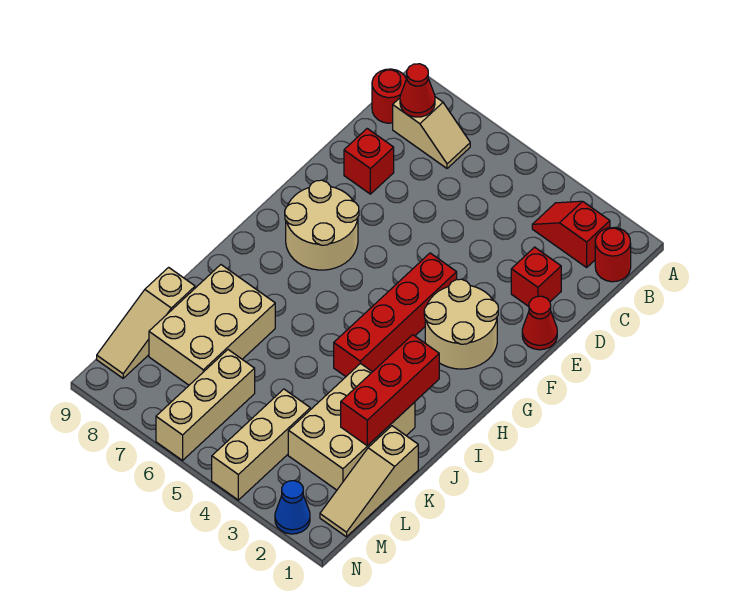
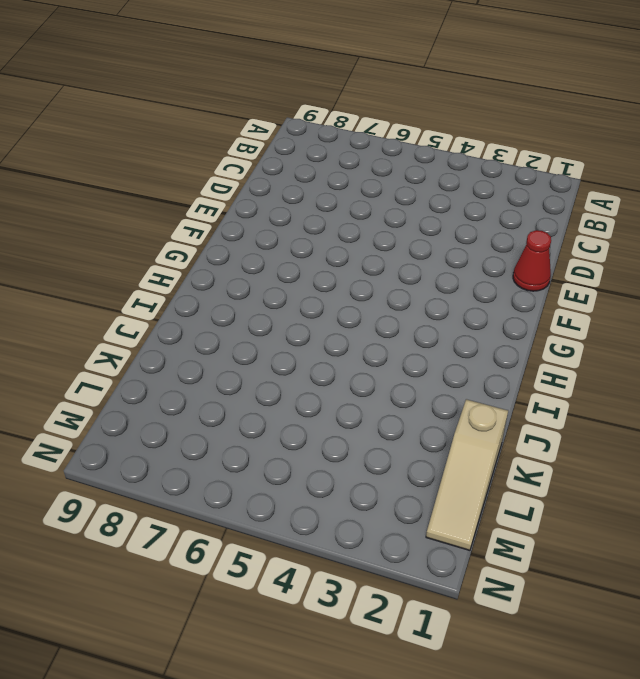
none -> red 1x1 round brick [595,227,631,282]
none -> red 1x2 slope [532,201,610,267]
none -> tan 1x2 slope [393,97,470,168]

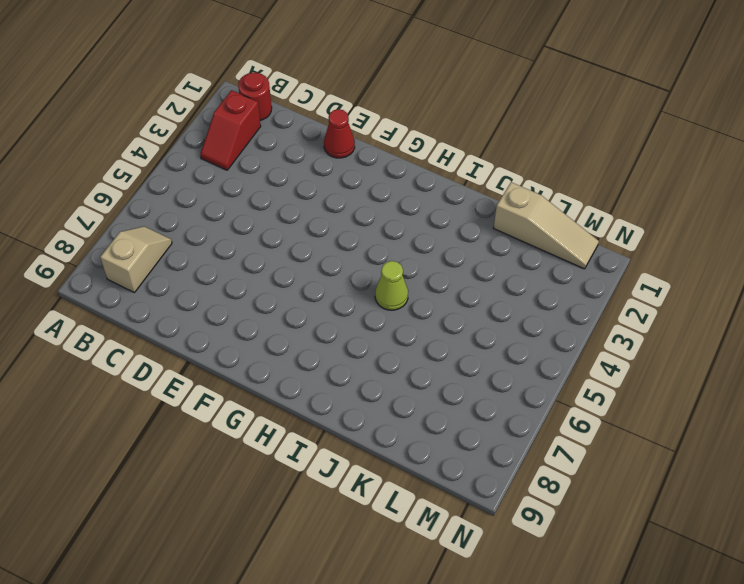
lime 1x1 cone [375,261,408,310] -> none
none -> red 1x1 round brick [372,69,406,123]
none -> red 1x1 brick [511,247,561,306]
none -> red 1x1 brick [344,129,394,194]

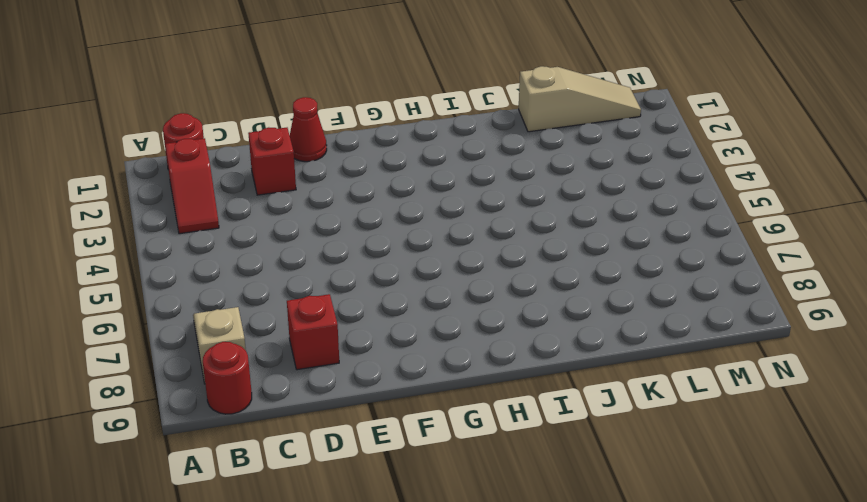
none -> tan 2x2 round brick [424,279,498,369]
none -> red 1x4 brick [334,253,457,376]
none -> tan 2x2 round brick [285,180,359,270]

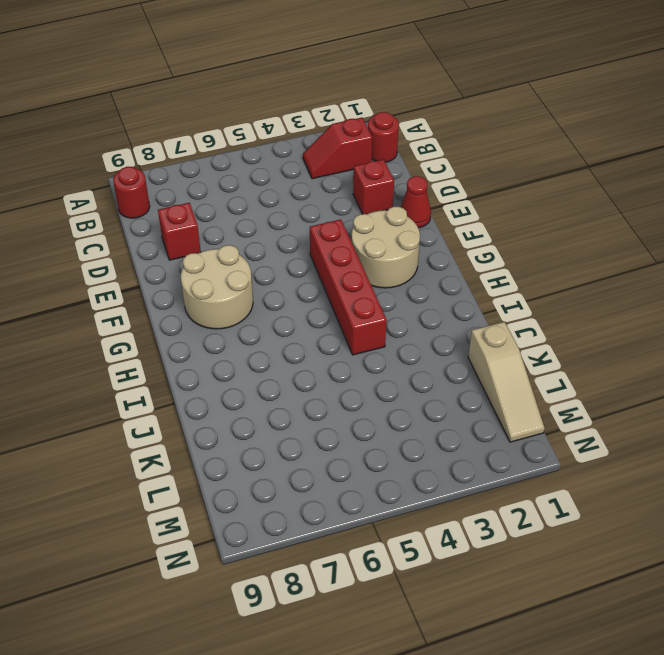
none -> tan 1x2 slope [393,97,470,168]
none -> tan 2x3 brick [288,363,415,490]
none -> tan 2x3 brick [149,265,275,385]

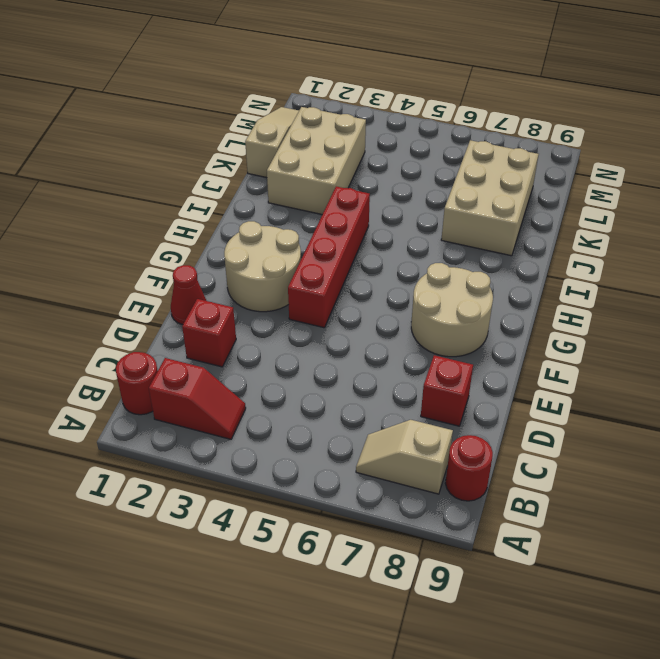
none -> tan 1x3 slope [97,267,195,378]
none -> tan 1x3 brick [212,389,310,500]
none -> tan 1x3 brick [156,350,255,460]

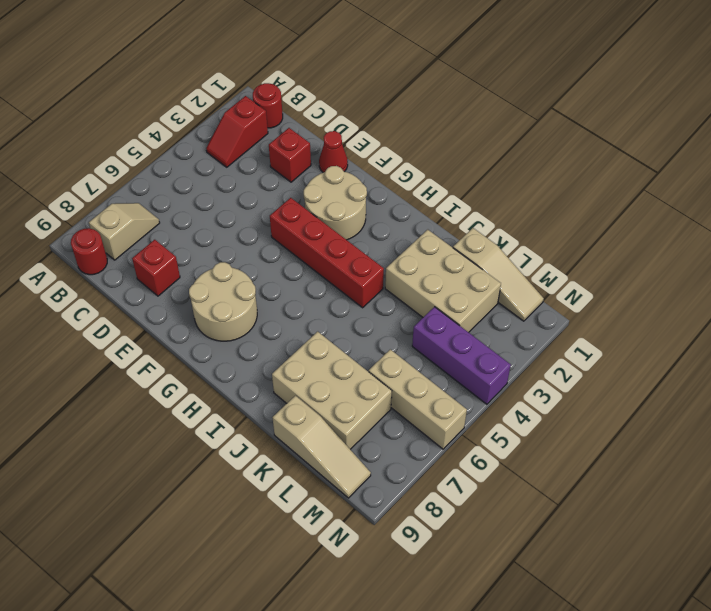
purple 1x3 brick [412,307,511,404] -> tan 1x3 brick [212,389,310,500]
none -> blue 1x1 cone [275,481,310,534]
none -> red 1x1 cone [400,64,435,117]
none -> red 1x3 brick [341,335,439,446]

